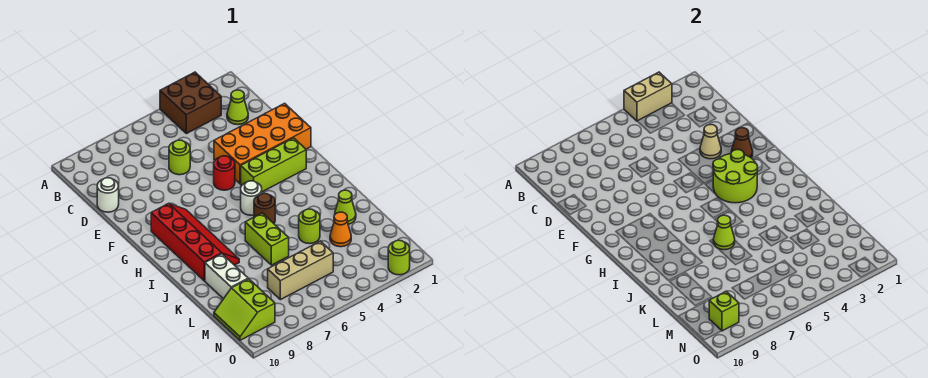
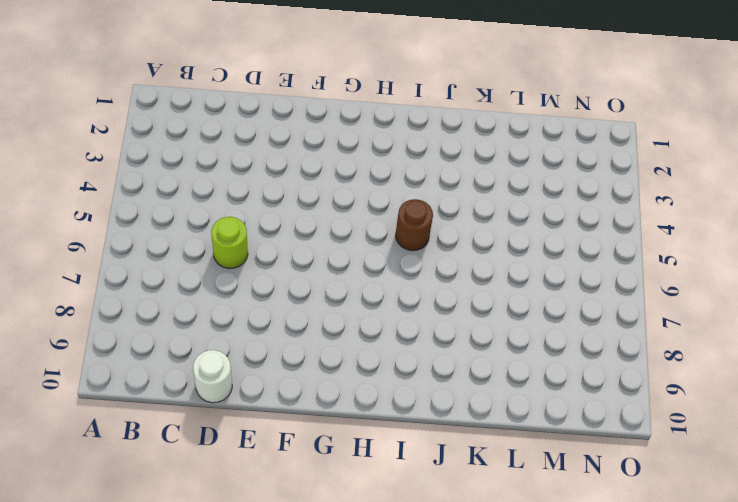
none -> brown 2x2 brick [160,72,221,134]
none -> lime 1x1 cone [227,90,248,125]
none -> orange 2x4 brick [214,103,311,184]

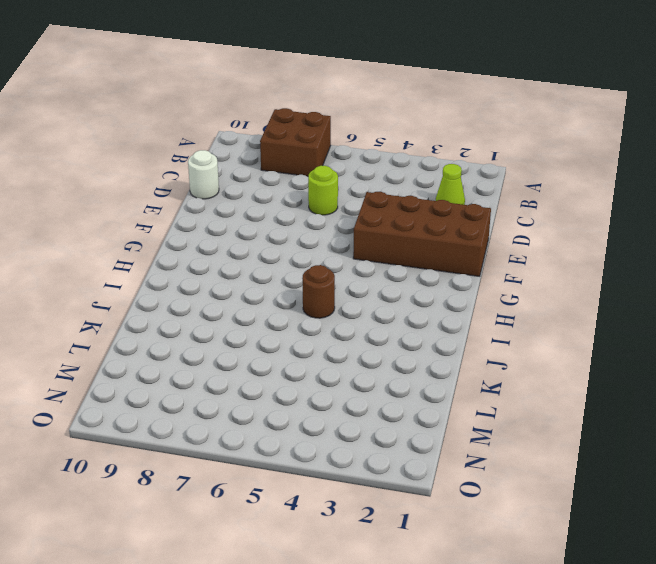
brown 2x2 brick [260,108,331,176] -> brown 2x2 brick moved to [160,72,221,134]
brown 2x4 brick [353,192,491,276] -> orange 2x4 brick [214,103,311,184]
none -> red 1x1 round brick [214,156,235,190]
none -> lime 1x3 brick [241,138,306,192]
none -> red 2x4 slope [151,203,239,281]

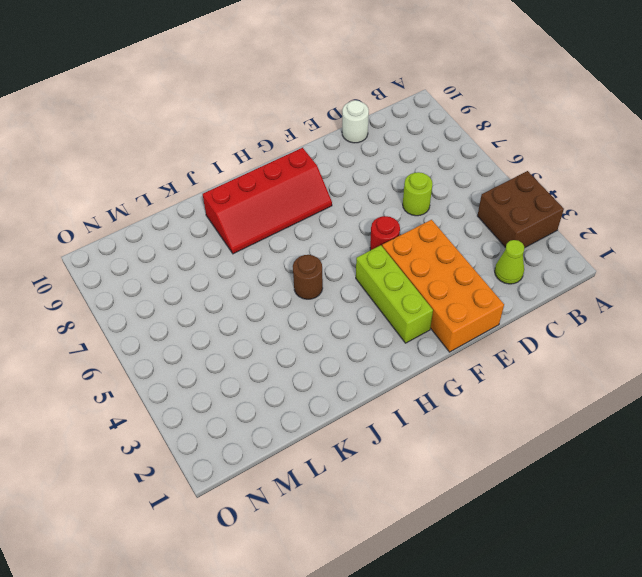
none -> white 1x1 round brick [241,181,262,215]
none -> lime 1x2 brick [245,213,289,265]
none -> lime 1x1 cone [335,190,356,224]

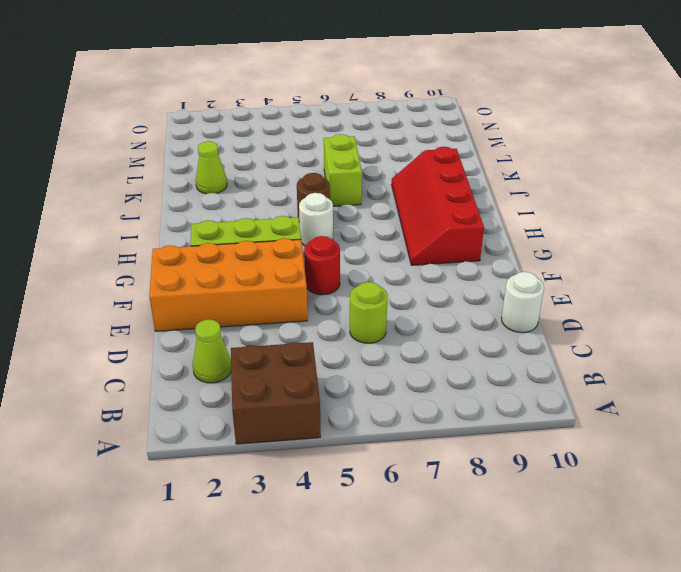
none -> lime 1x1 round brick [299,209,320,244]
none -> white 1x2 brick [205,254,248,299]
none -> orange 1x1 cone [330,212,351,247]

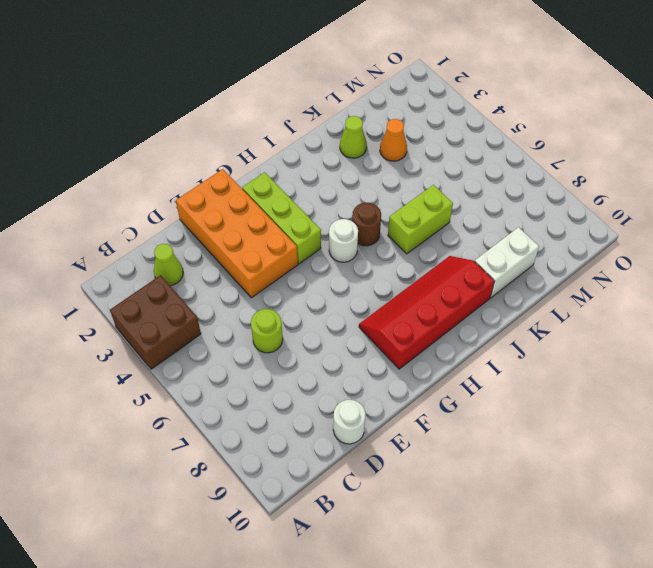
none -> red 1x1 round brick [214,156,235,190]
none -> lime 1x1 round brick [299,209,320,244]
none -> tan 1x3 brick [268,241,333,300]

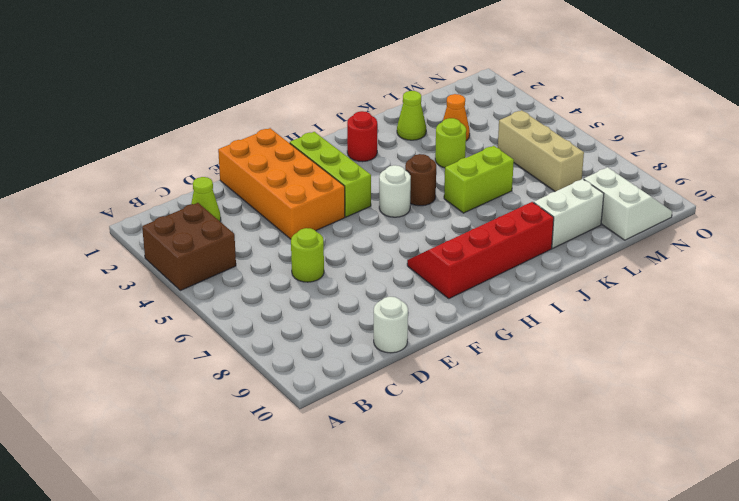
red 1x1 round brick [347,111,377,162] -> red 1x1 round brick moved to [214,156,235,190]
white 2x2 slope [584,167,672,240] -> lime 2x2 slope [214,279,275,340]
none -> lime 1x1 round brick [388,240,410,275]
none -> tan 1x2 brick [624,72,672,121]
none -> tan 1x1 cone [700,125,721,159]

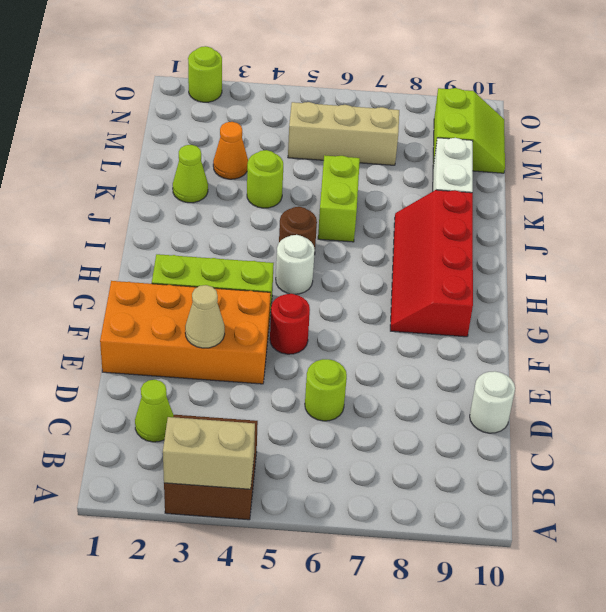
none -> brown 1x1 cone [731,128,753,158]
none -> lime 2x2 round brick [713,150,758,203]
none -> lime 1x1 cone [713,215,735,250]

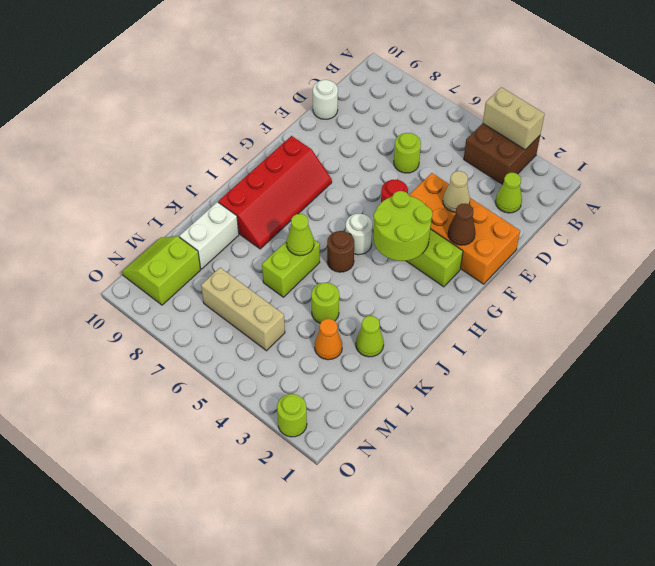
none -> lime 1x1 brick [709,291,739,331]

